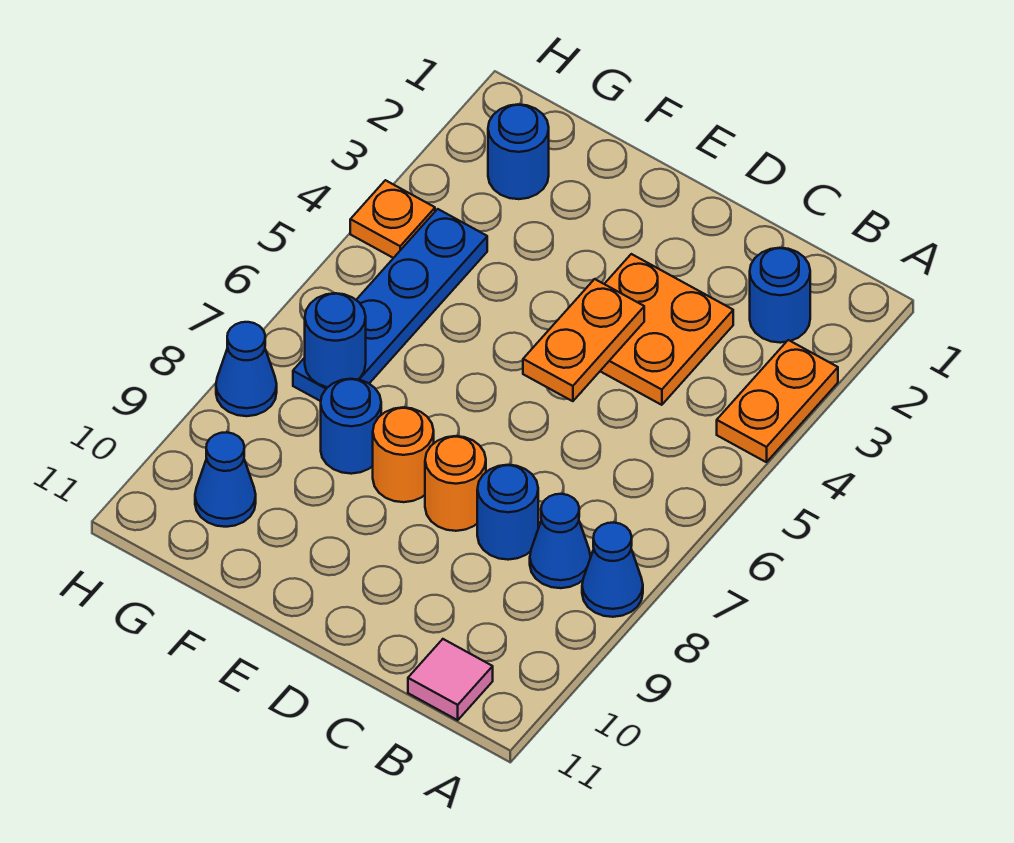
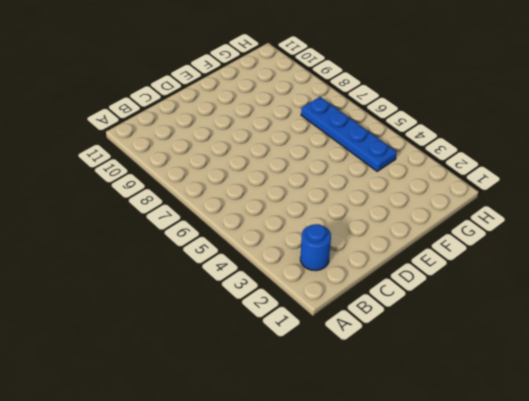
none -> orange 1x2 plate [717,340,838,462]
none -> blue 1x1 cone [582,523,643,617]
none -> blue 1x1 cone [530,494,591,588]

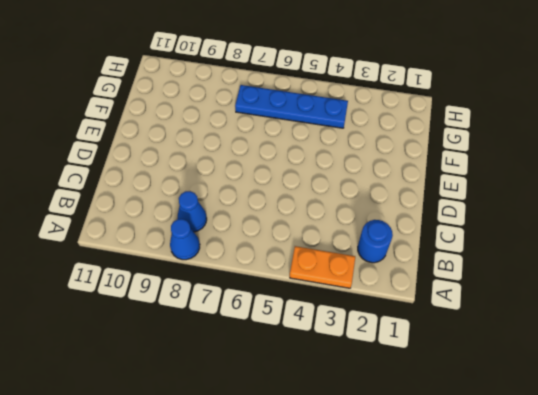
none -> pink 1x1 tile [408,639,493,720]
none -> orange 2x2 plate [600,254,733,405]
none -> blue 1x1 round brick [477,465,538,560]

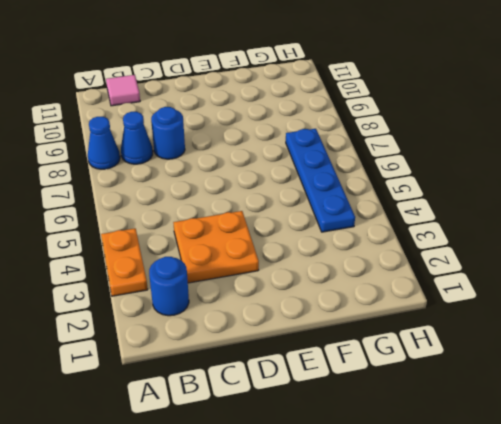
none -> orange 1x1 round brick [425,436,486,531]
none -> orange 1x1 round brick [373,407,434,502]
none -> blue 1x1 round brick [321,379,381,474]

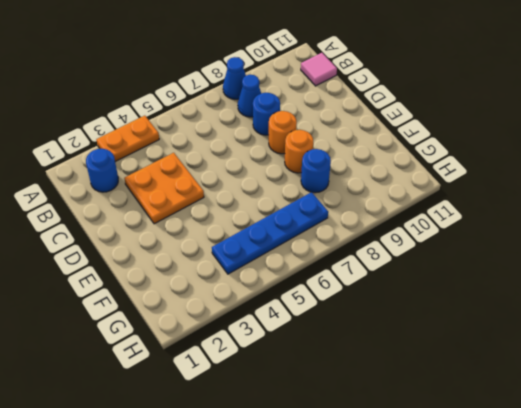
none -> blue 1x1 round brick [488,104,549,199]
none -> blue 1x1 cone [195,432,256,527]
none -> orange 1x1 plate [350,180,435,258]

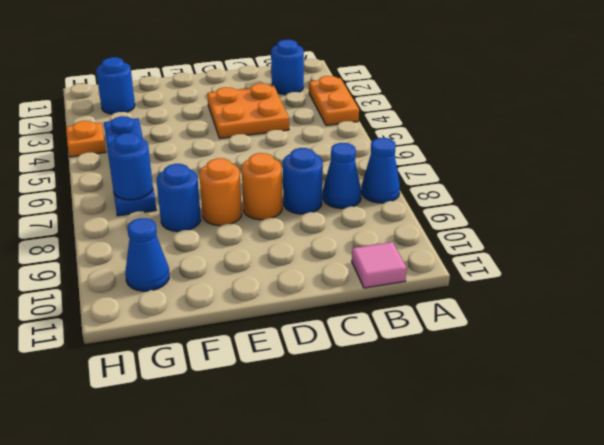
none -> blue 1x1 cone [216,322,277,416]
none -> orange 1x2 plate [523,279,644,401]

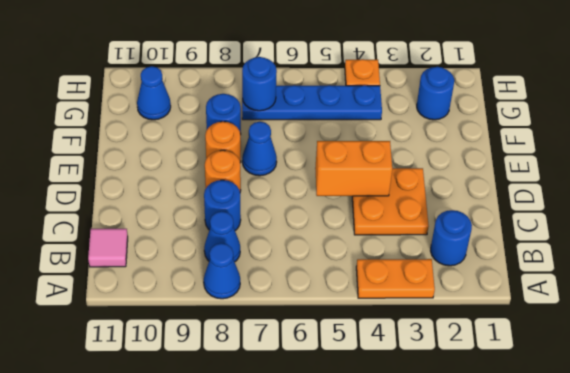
orange 1x2 brick [315,141,392,196] -> orange 1x2 plate [523,279,644,401]
blue 1x1 cone [242,122,277,176] -> blue 1x1 cone moved to [216,322,277,416]

